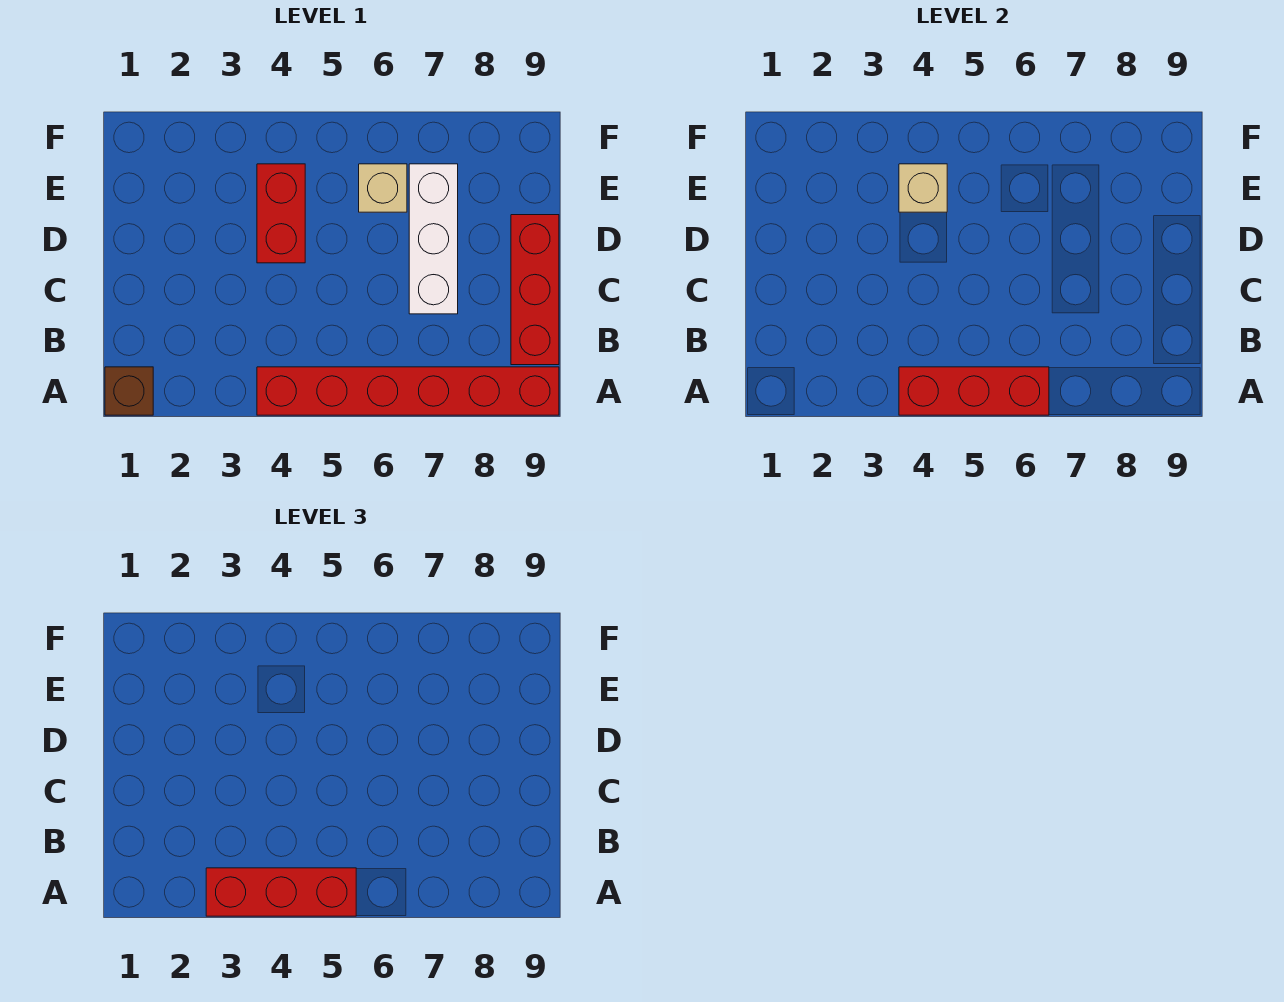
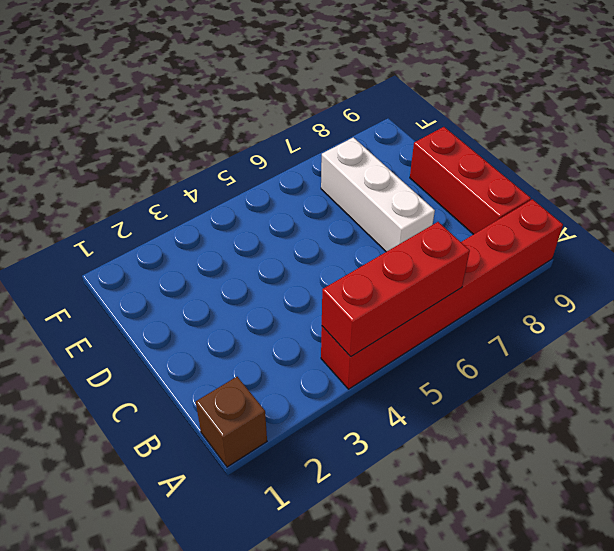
none -> red 1x2 brick [257,164,305,263]
none -> tan 1x1 brick [359,164,407,212]

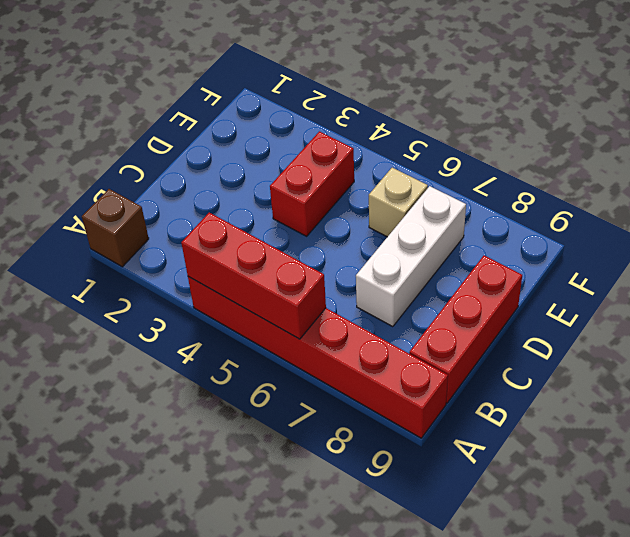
none -> tan 1x1 brick [899,164,947,212]
none -> red 1x3 brick [206,868,356,916]

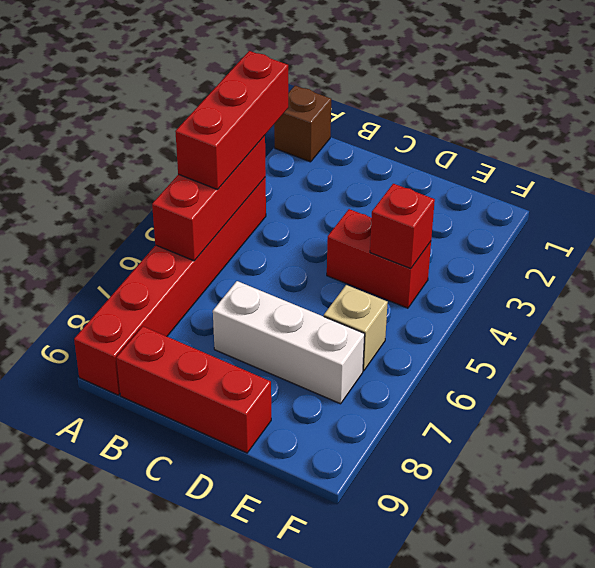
red 1x1 brick [370,184,435,269] -> tan 1x1 brick [899,164,947,212]

